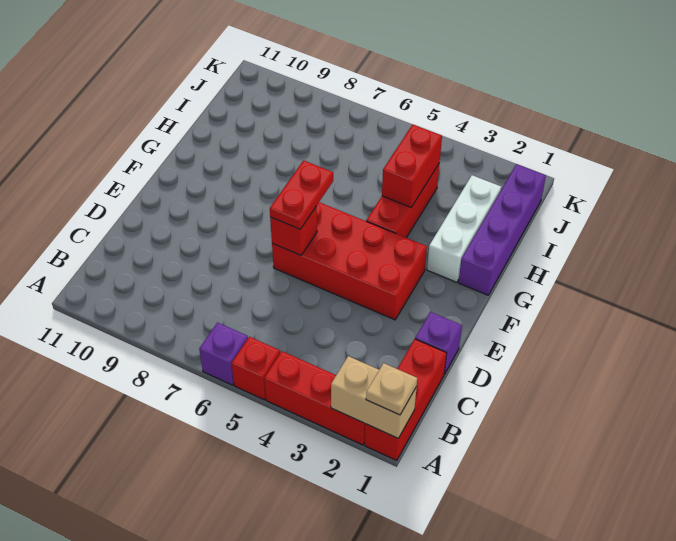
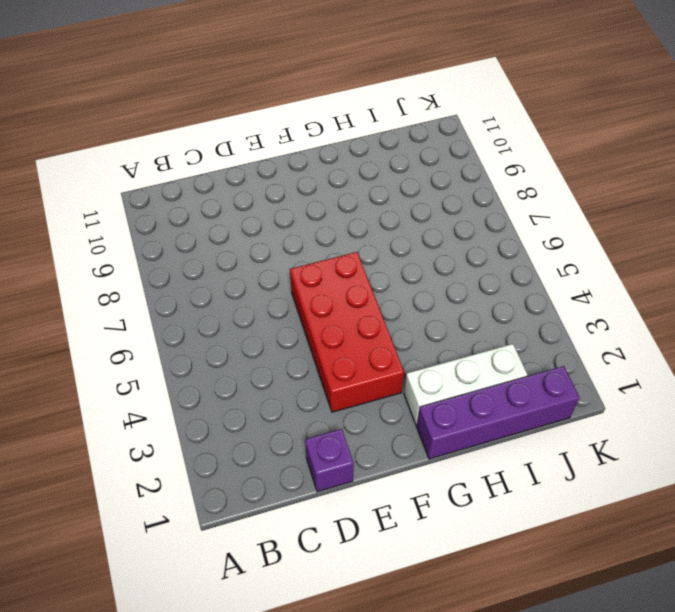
none -> red 1x3 brick [365,339,447,460]
none -> red 1x3 brick [264,351,365,445]
none -> red 1x1 brick [231,337,280,400]

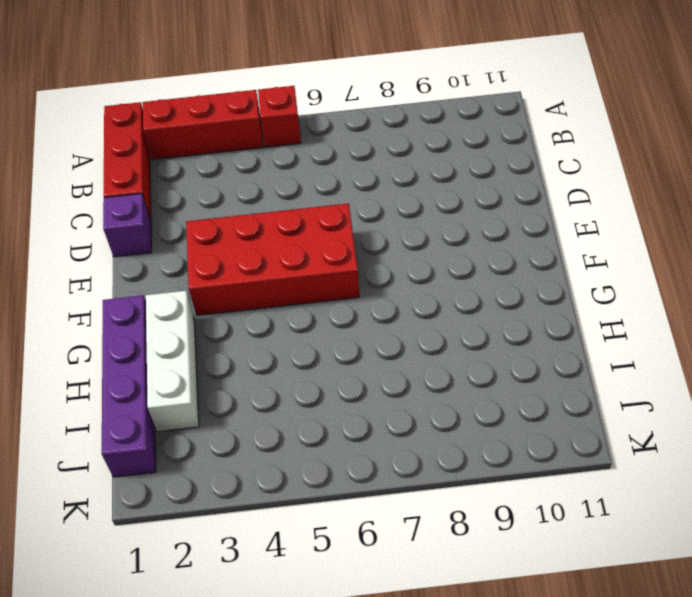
none -> purple 1x1 brick [199,323,248,385]
none -> red 1x3 brick [366,163,440,238]
none -> tan 1x2 brick [331,356,417,438]

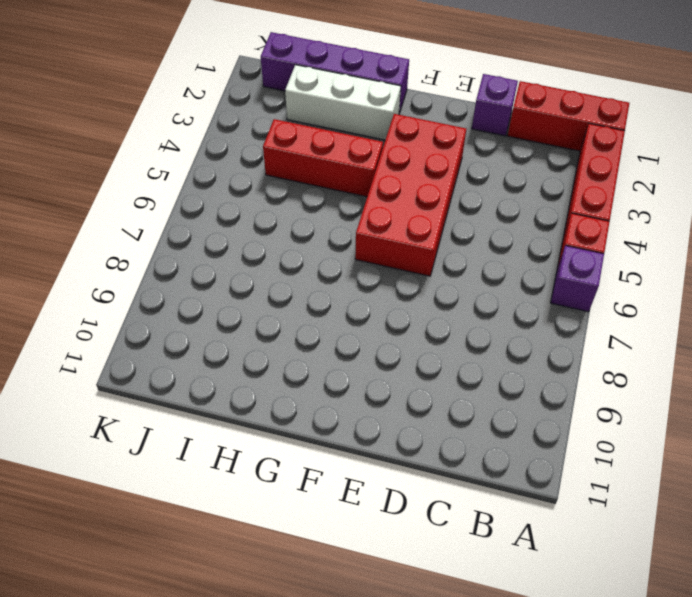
none -> tan 1x2 brick [331,356,417,438]
none -> red 1x1 brick [270,206,317,255]
none -> red 1x2 brick [382,124,442,207]

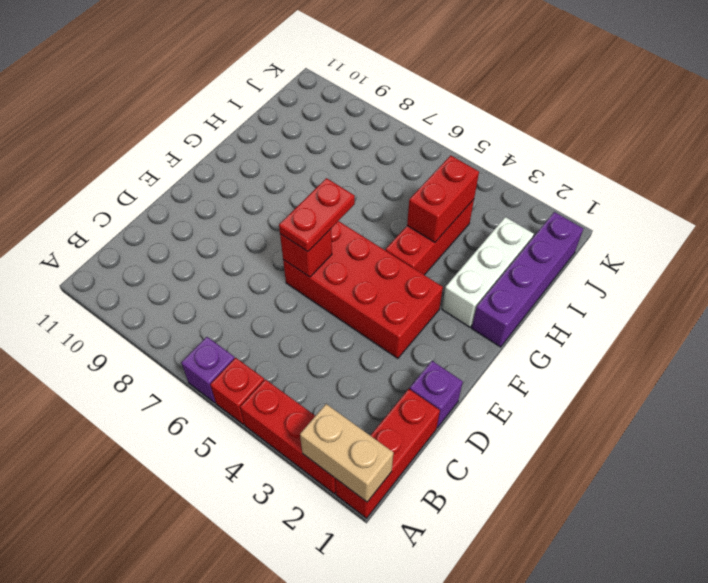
none -> tan 1x1 plate [366,363,417,415]

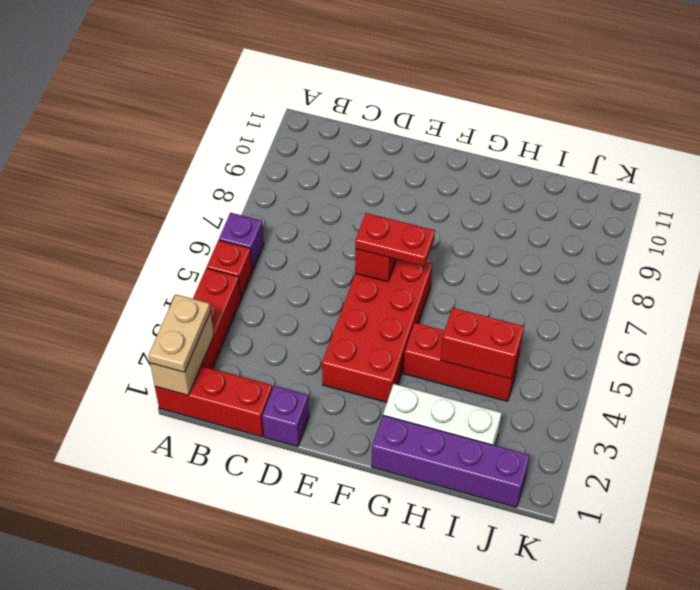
tan 1x2 plate [148,294,211,372] -> tan 1x1 plate [366,363,417,415]

